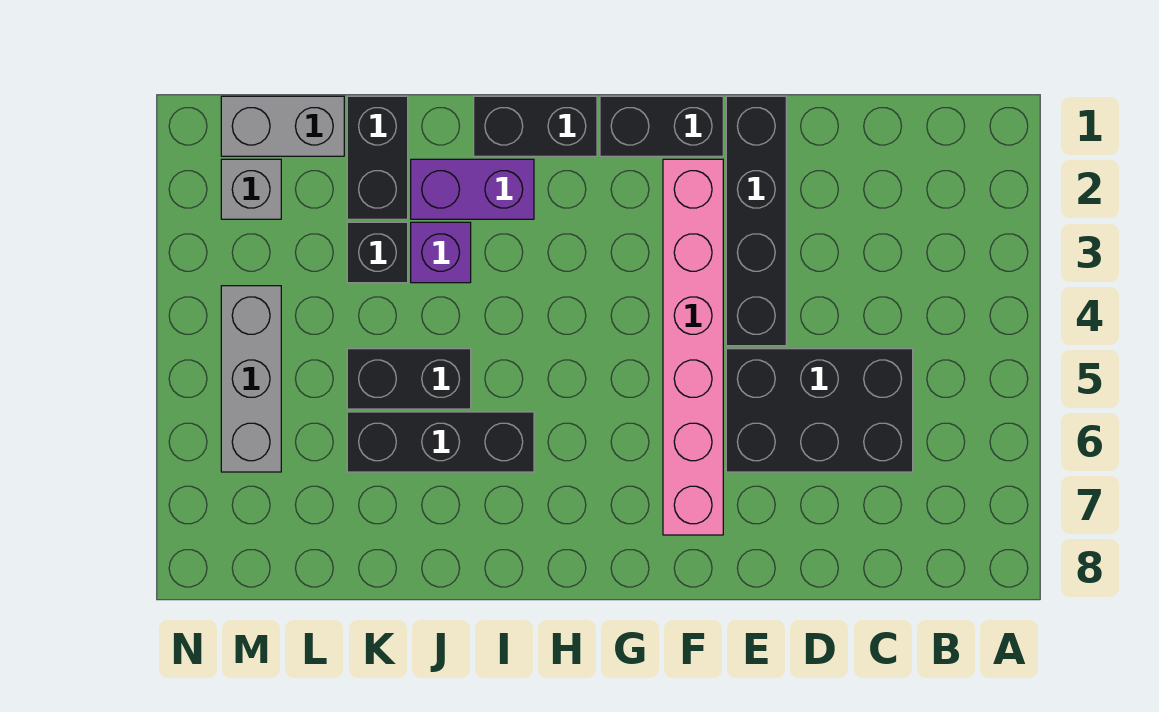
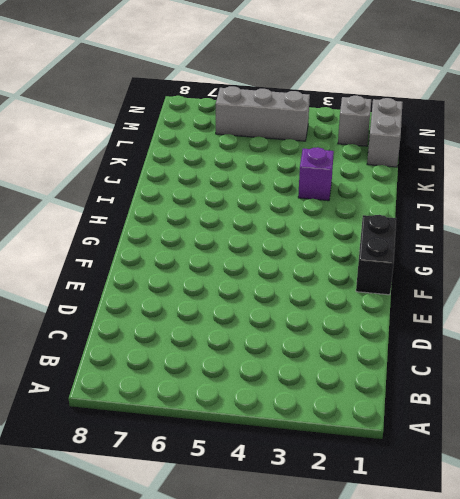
none -> black 2x3 brick [726,349,913,472]
none -> black 1x4 brick [726,96,786,346]
none -> pink 1x6 brick [663,159,723,535]

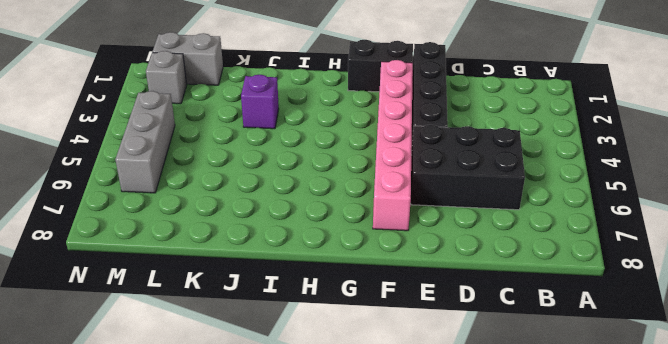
none -> black 1x2 brick [474,96,597,156]
none -> purple 1x2 brick [411,159,534,219]
none -> black 1x3 brick [347,412,534,472]

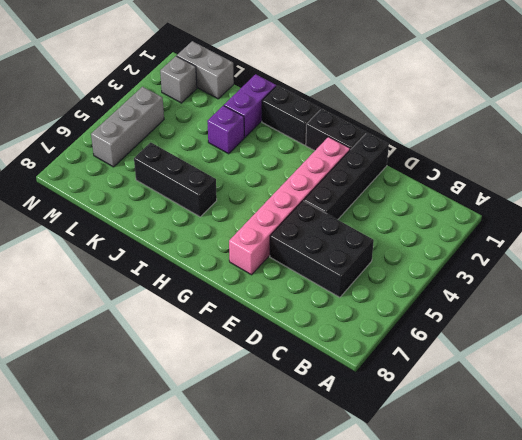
purple 1x2 brick [224,74,276,138] -> purple 1x2 brick turned to [411,159,534,219]
none -> black 1x2 brick [347,349,471,409]
none -> black 1x2 brick [347,96,408,219]
none -> black 1x1 brick [347,222,408,283]

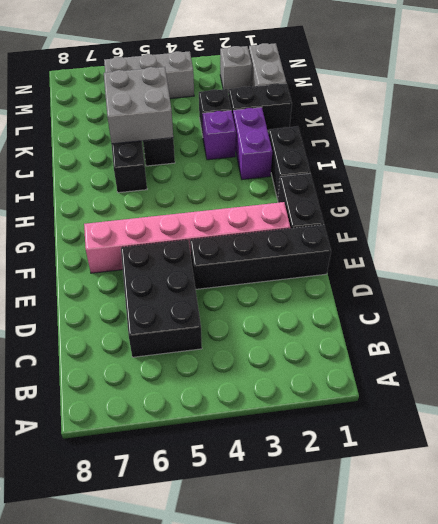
grey 2x2 brick [104,67,173,144] -> none

